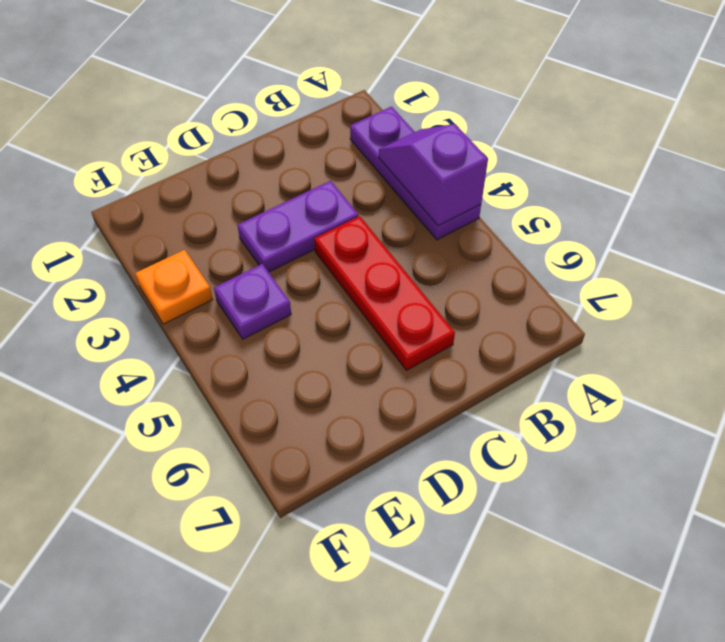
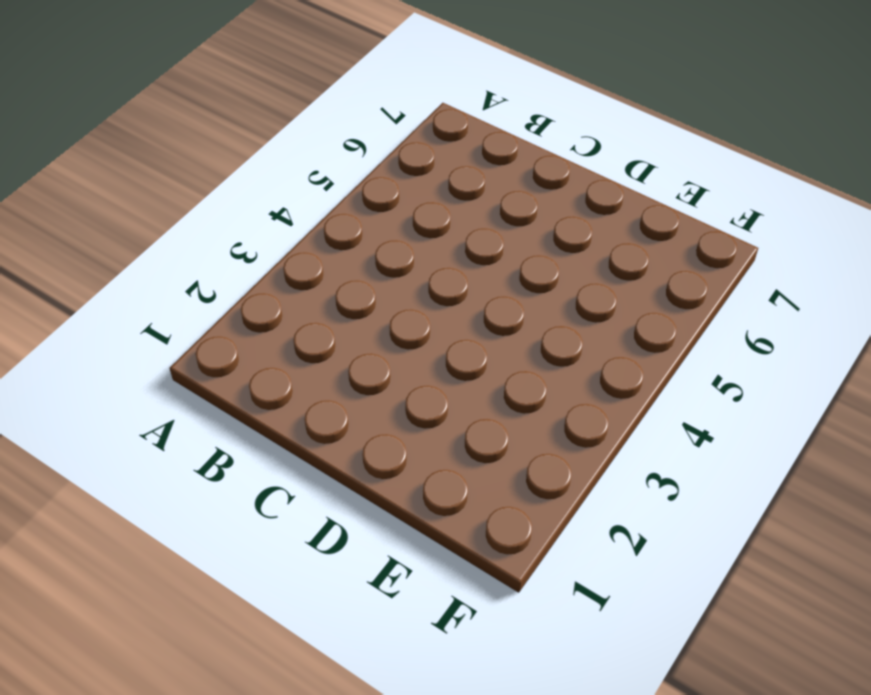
none -> purple 1x3 plate [350,107,481,240]
none -> purple 1x2 plate [238,181,358,272]

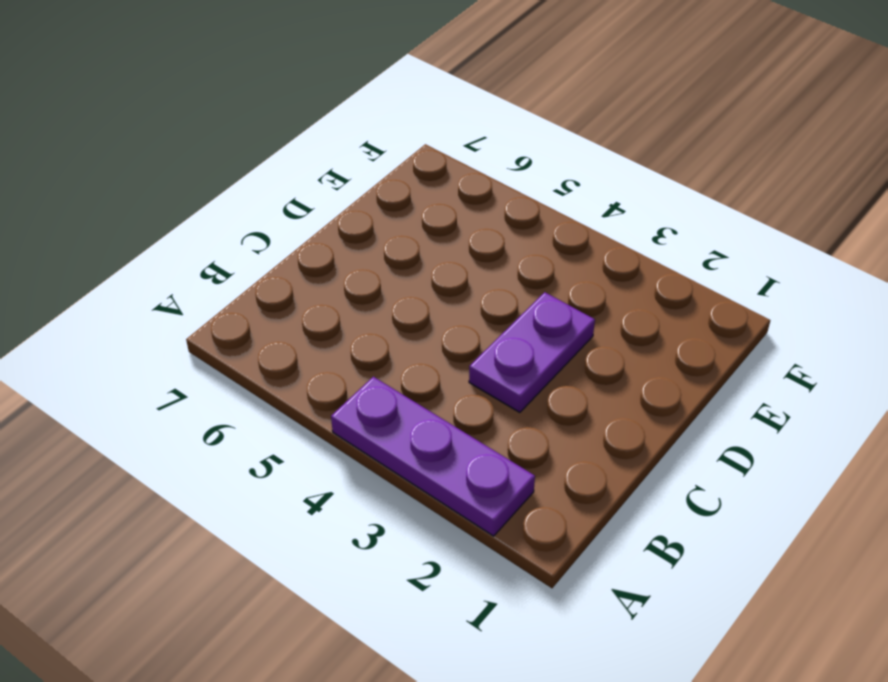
none -> red 1x3 plate [314,216,455,370]
none -> purple 1x1 plate [214,264,291,339]

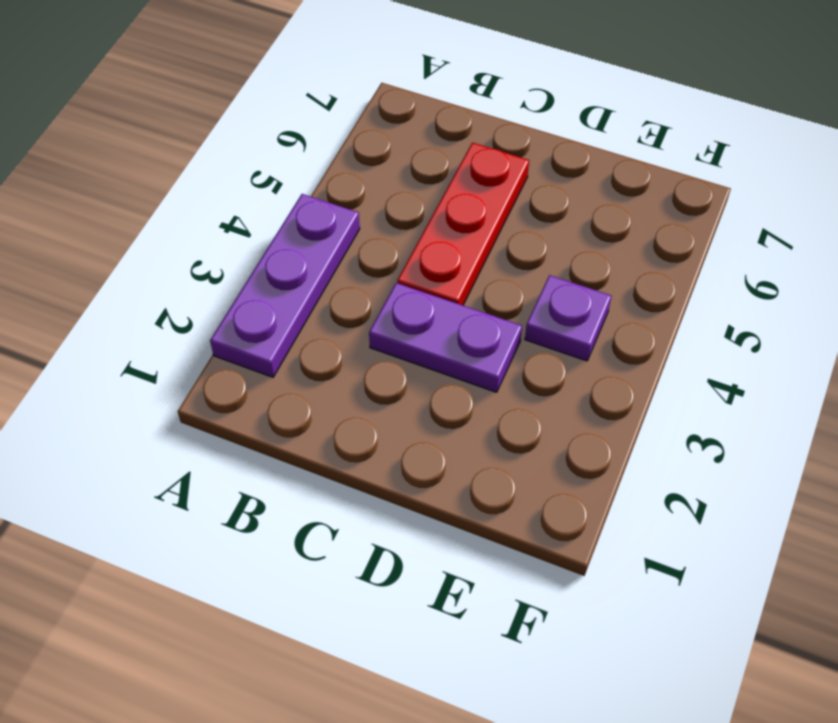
none -> orange 1x1 plate [135,250,213,324]
none -> purple 1x2 slope [379,124,488,226]

